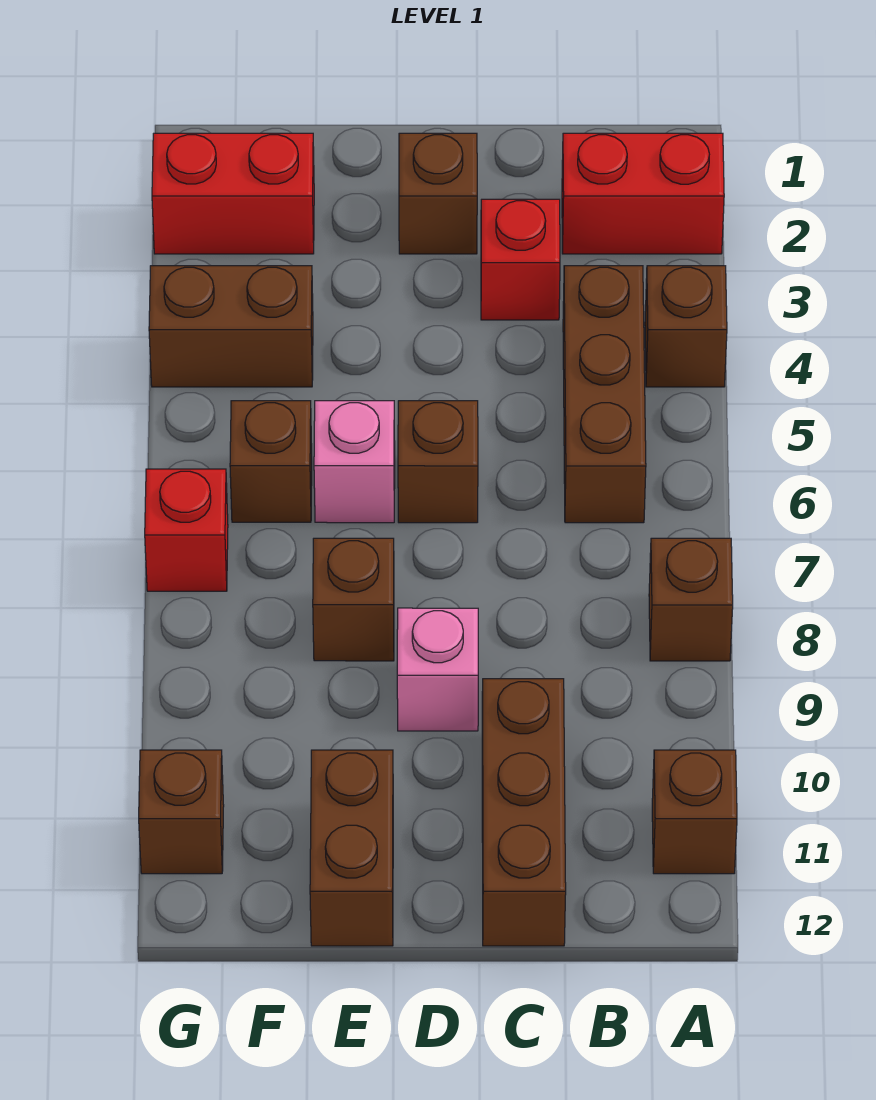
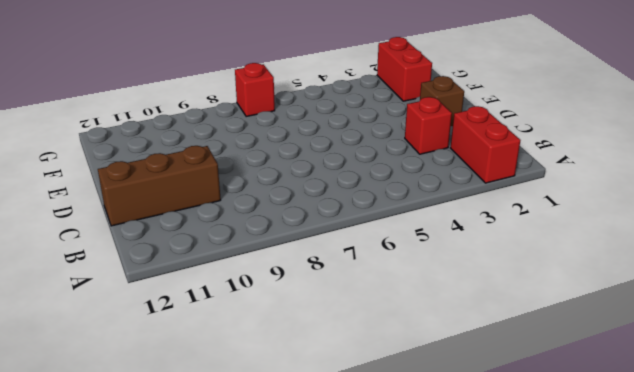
none -> brown 1x1 brick [645,266,727,387]
none -> brown 1x1 brick [649,538,733,661]
none -> brown 1x1 brick [652,750,737,874]

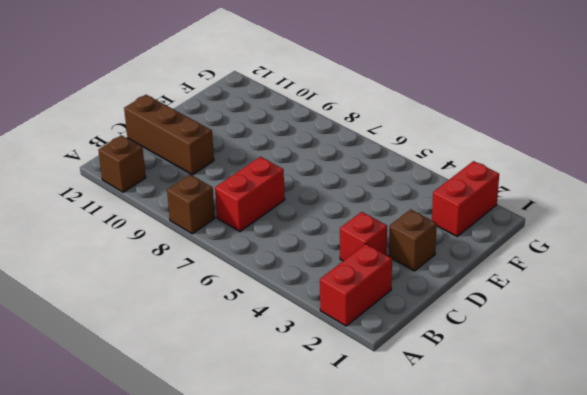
red 1x2 brick [215,157,285,231] -> none
none -> brown 1x1 brick [645,266,727,387]
none -> brown 1x3 brick [563,266,646,523]
none -> brown 1x1 brick [398,401,478,523]

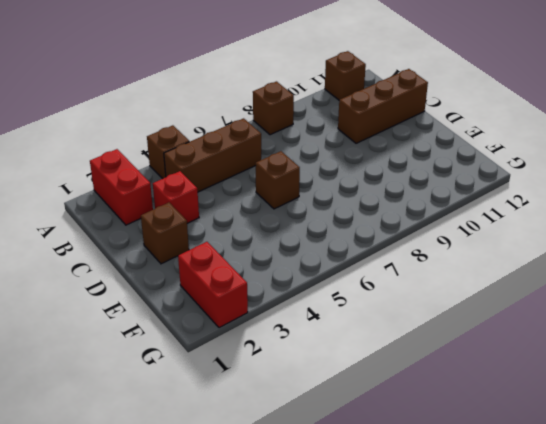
none -> pink 1x1 brick [397,608,478,731]
none -> pink 1x1 brick [314,401,395,523]
none -> brown 1x1 brick [313,538,394,661]

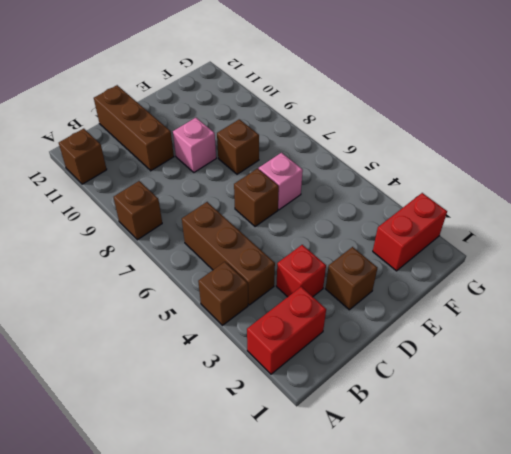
none -> brown 1x2 brick [310,750,393,946]
none -> brown 1x2 brick [149,266,313,387]
none -> brown 1x1 brick [230,401,312,522]

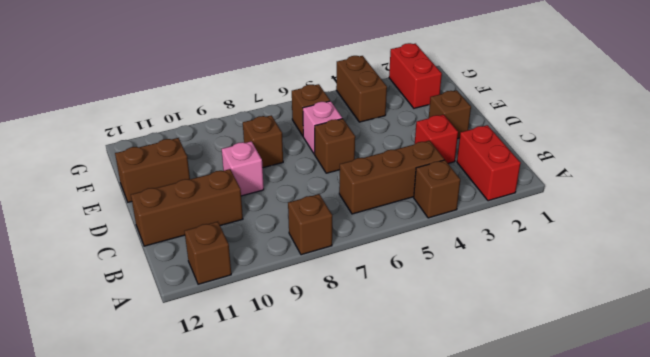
none -> red 1x1 brick [145,469,228,591]
none -> brown 1x1 brick [139,750,224,874]

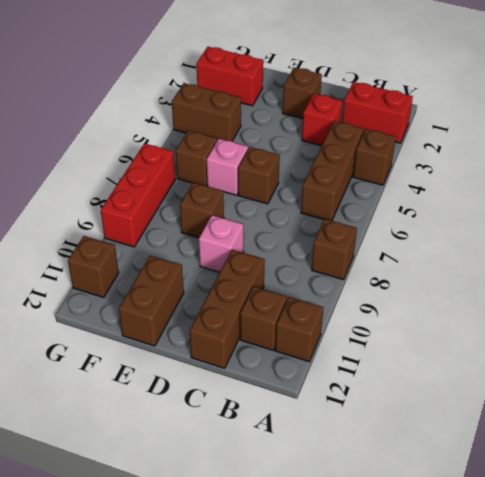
brown 1x1 brick [240,286,287,350] -> none
red 1x3 brick [101,143,175,247] -> red 1x1 brick [145,469,228,591]

